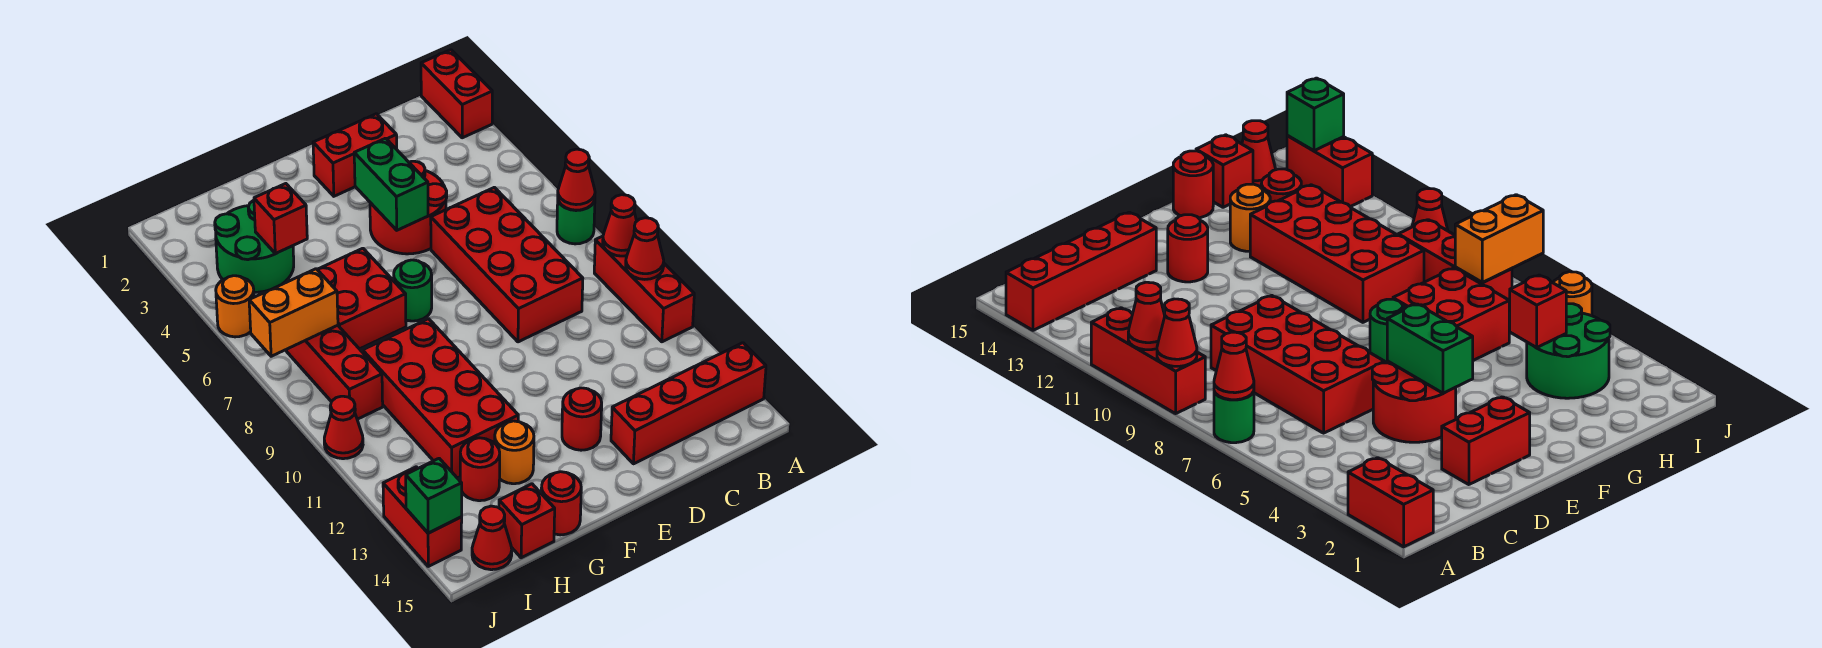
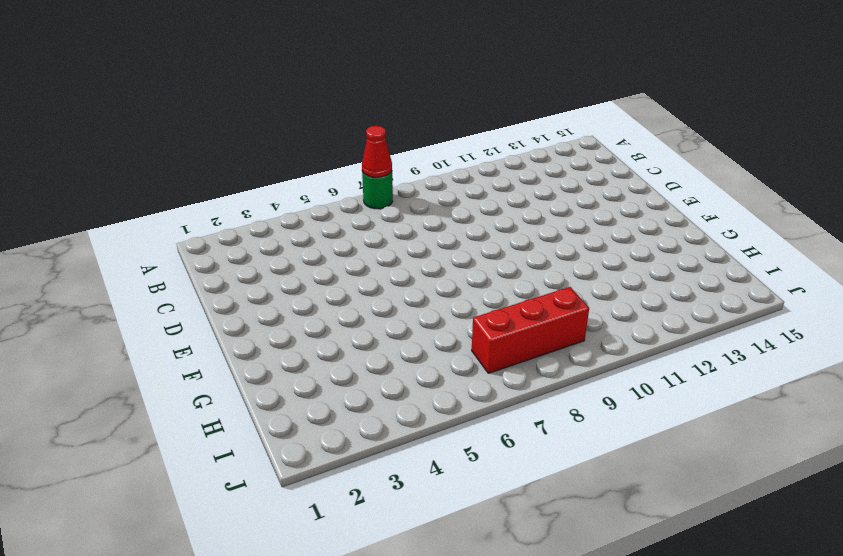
none -> red 1x2 brick [421,50,492,138]
none -> red 1x3 brick [594,236,694,342]
none -> red 1x4 brick [611,343,766,464]

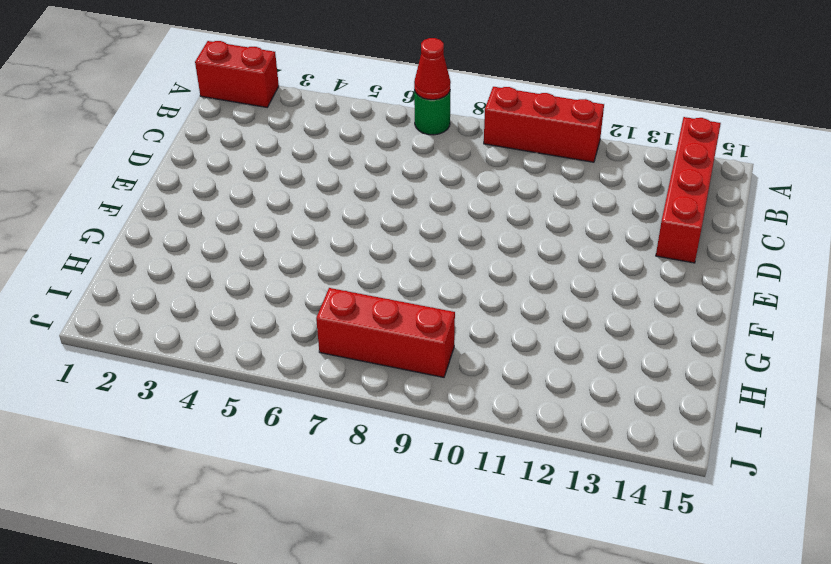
none -> red 2x4 brick [431,187,583,342]
none -> red 1x2 brick [313,114,397,196]
none -> red 2x2 round brick [370,161,447,254]

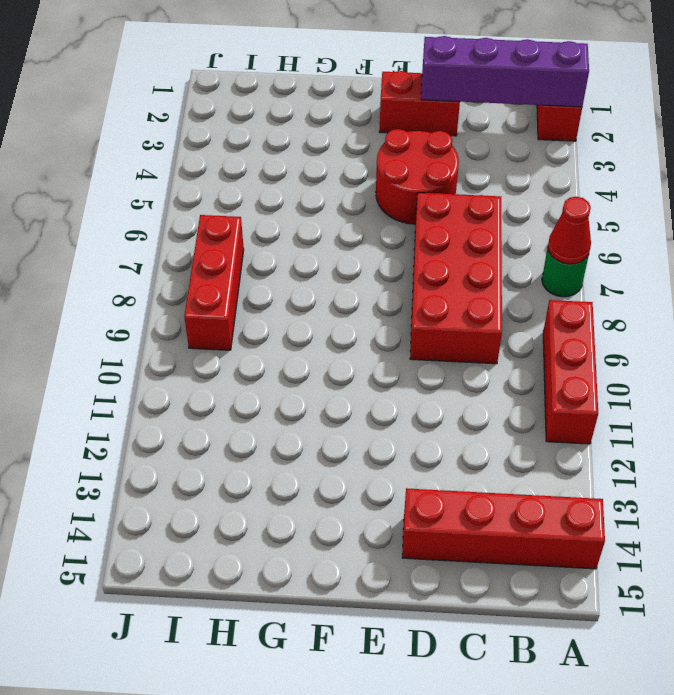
purple 1x4 brick [421,36,589,107] -> none
none -> red 1x1 round brick [562,388,602,450]
none -> green 1x1 round brick [394,260,432,321]
none -> red 2x2 brick [317,248,406,349]

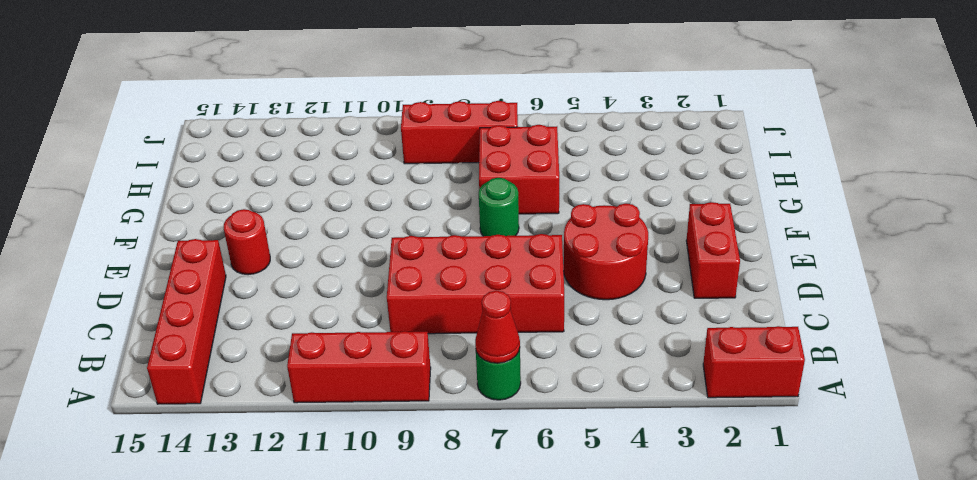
none -> red 2x4 brick [363,319,518,478]
none -> orange 1x1 round brick [495,421,534,484]
none -> red 1x1 round brick [541,472,581,535]

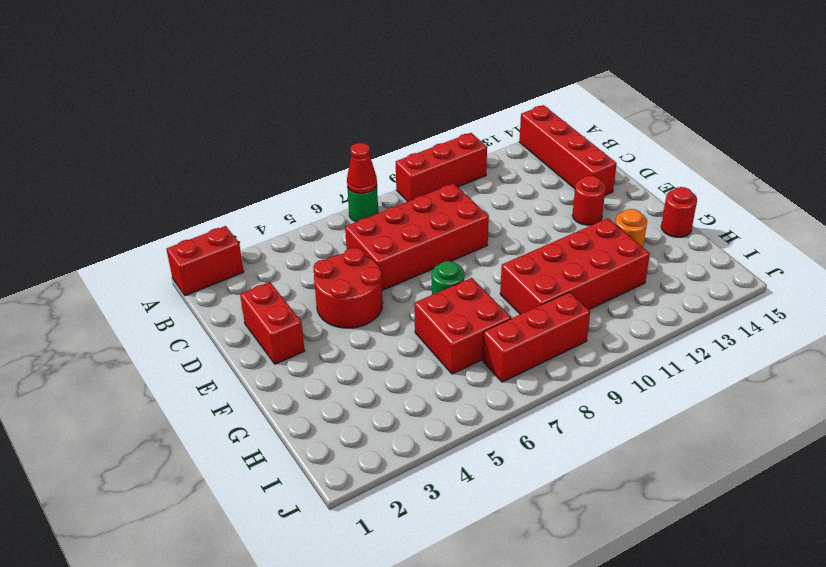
none -> green 2x2 round brick [215,200,294,292]
none -> red 1x1 round brick [460,438,500,501]
none -> red 1x1 brick [499,484,555,558]

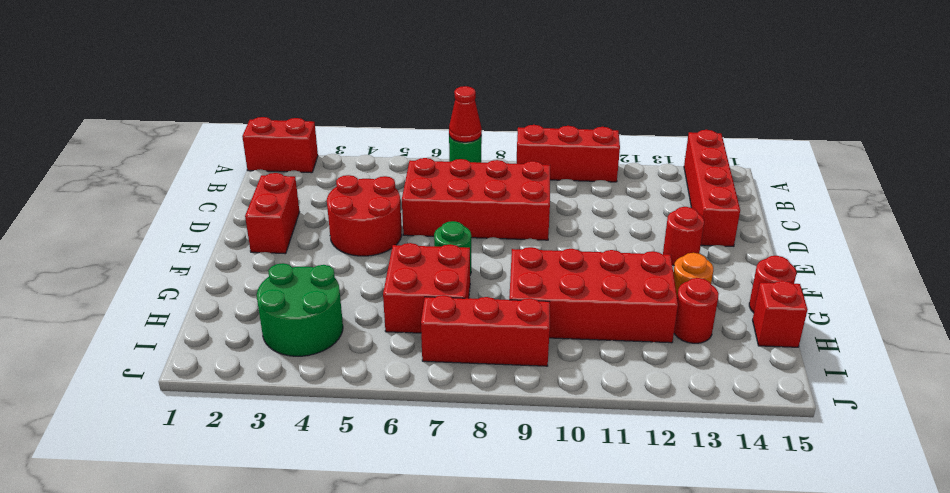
none -> red 1x1 cone [472,506,512,570]
none -> orange 1x1 round brick [216,276,254,337]
none -> red 1x1 cone [324,396,363,459]

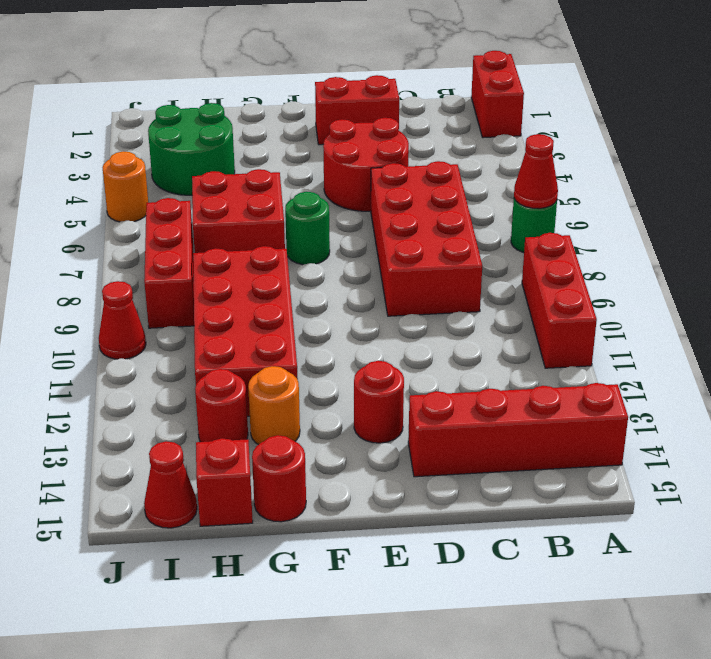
none -> red 1x2 brick [383,467,462,566]
none -> red 1x1 cone [603,195,637,256]
none -> red 1x1 cone [626,218,664,279]

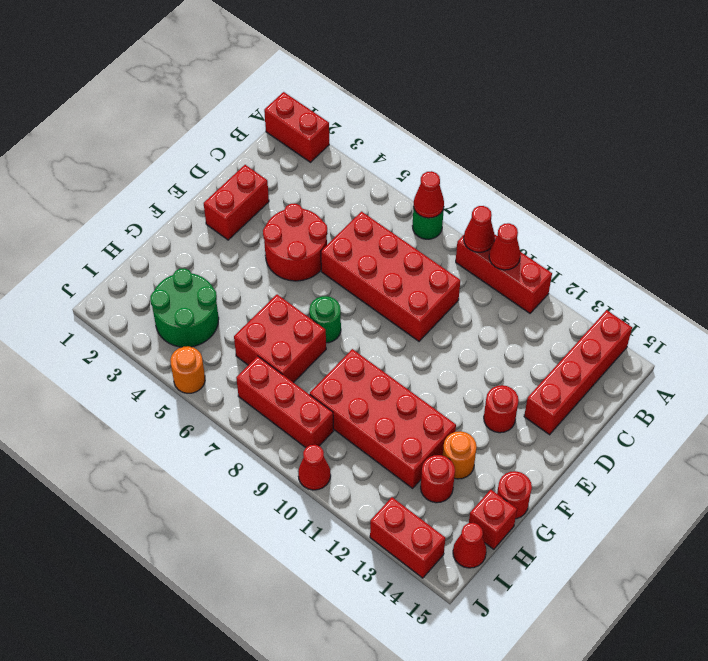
none -> green 1x2 brick [354,138,428,230]
none -> red 1x1 brick [254,184,307,254]
none -> orange 1x2 brick [249,269,338,356]

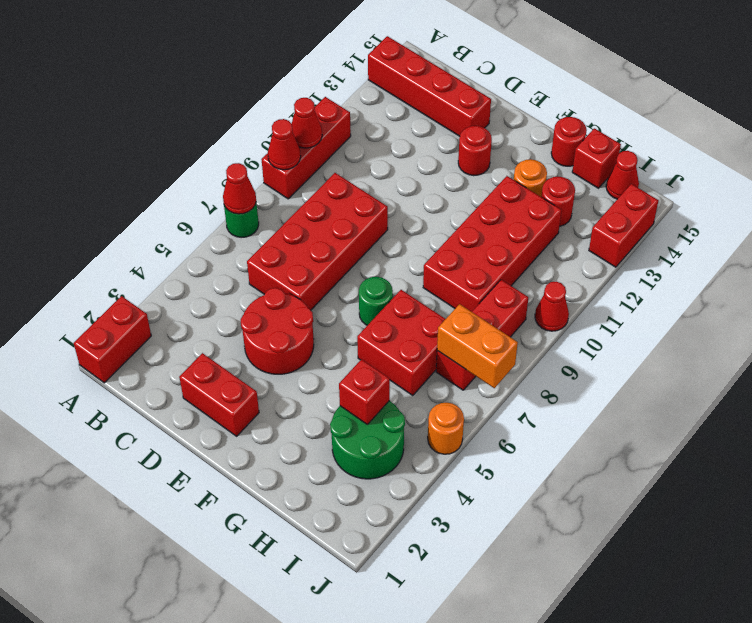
none -> green 1x2 brick [354,138,428,230]
none -> green 1x1 brick [406,459,462,533]

